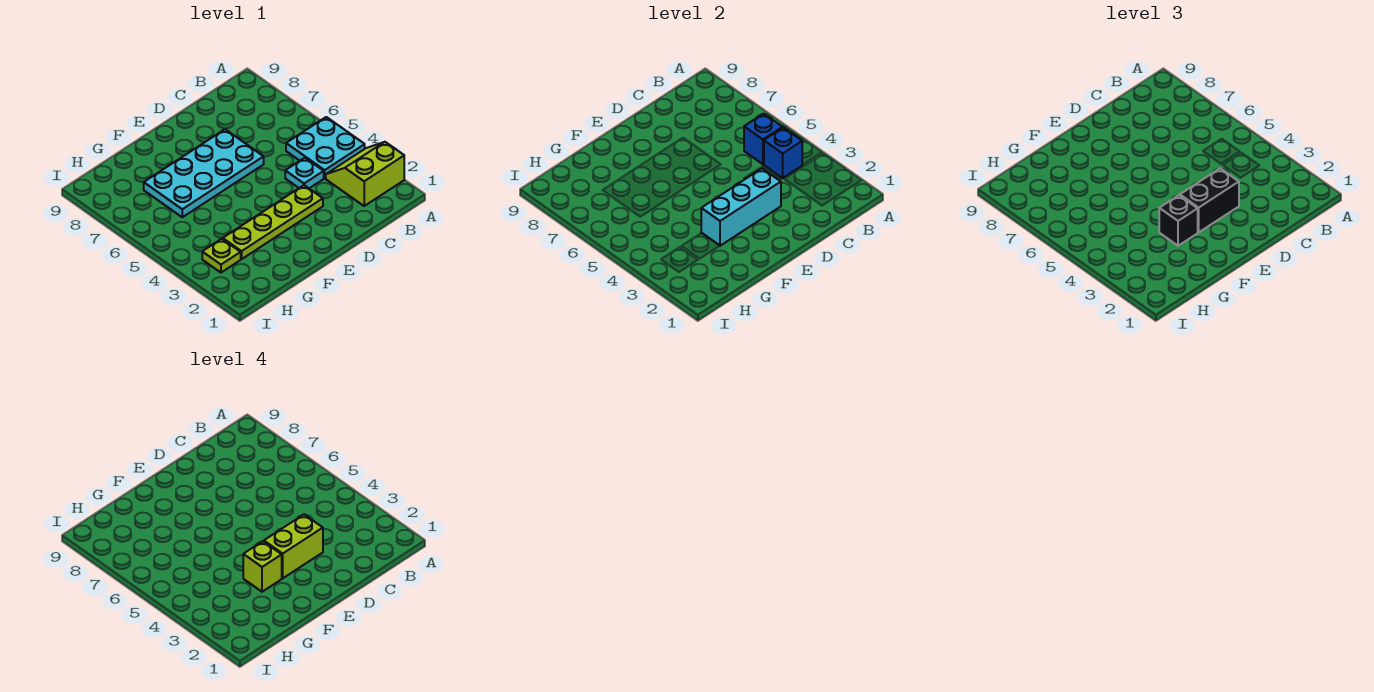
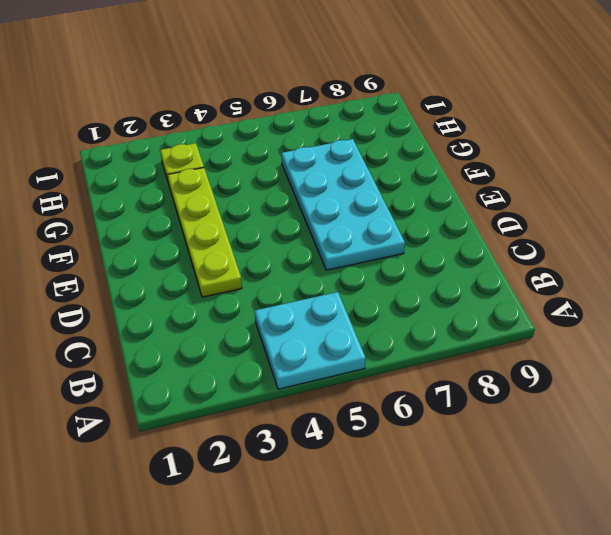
none -> lime 2x2 slope [326,142,404,206]
none -> cyan 1x1 plate [285,158,324,188]
none -> blue 1x1 brick [764,128,802,178]

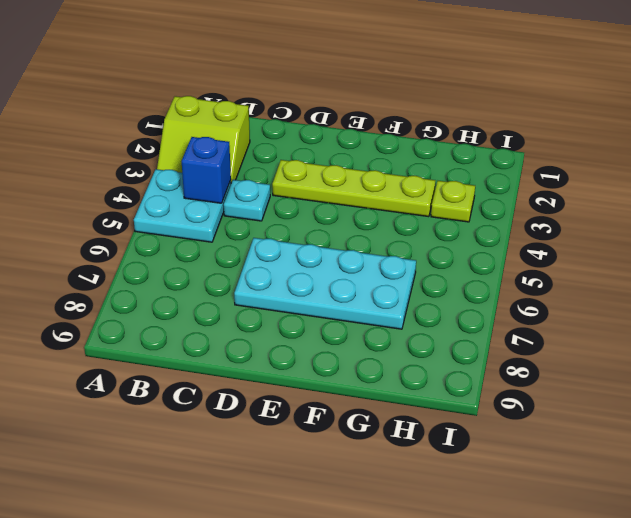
none -> blue 1x1 brick [744,114,783,164]
none -> cyan 1x3 brick [701,169,781,246]
none -> black 1x2 brick [1180,169,1239,232]

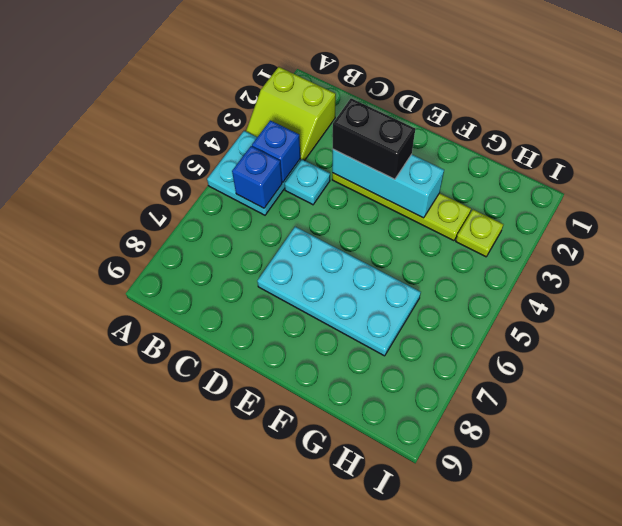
none -> black 1x1 brick [1159,195,1198,246]
none -> lime 1x2 brick [264,515,323,578]
none -> lime 1x1 brick [243,541,282,592]

